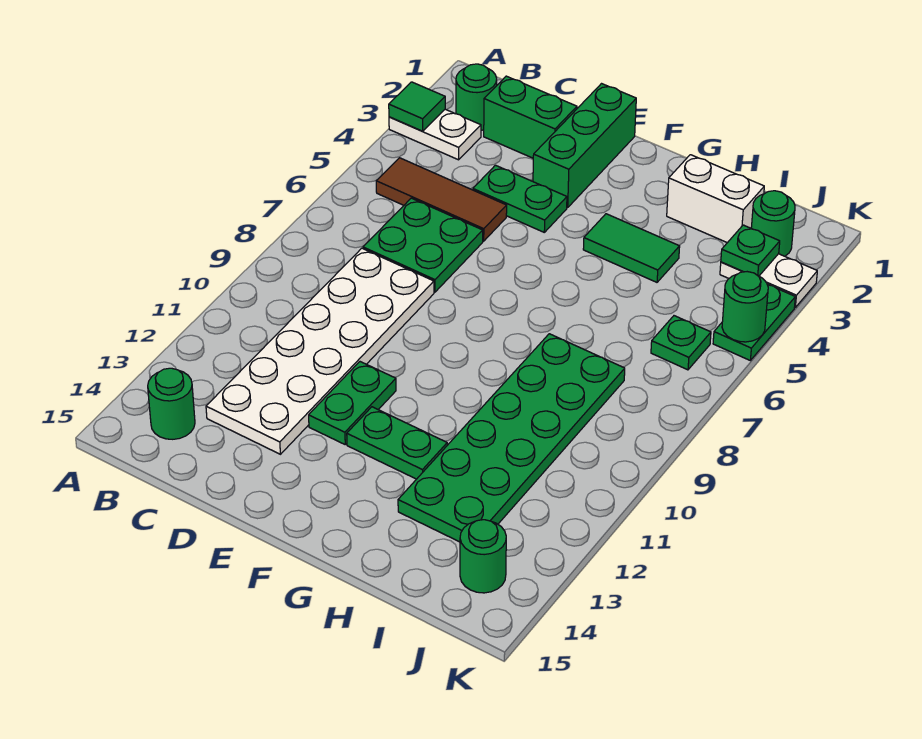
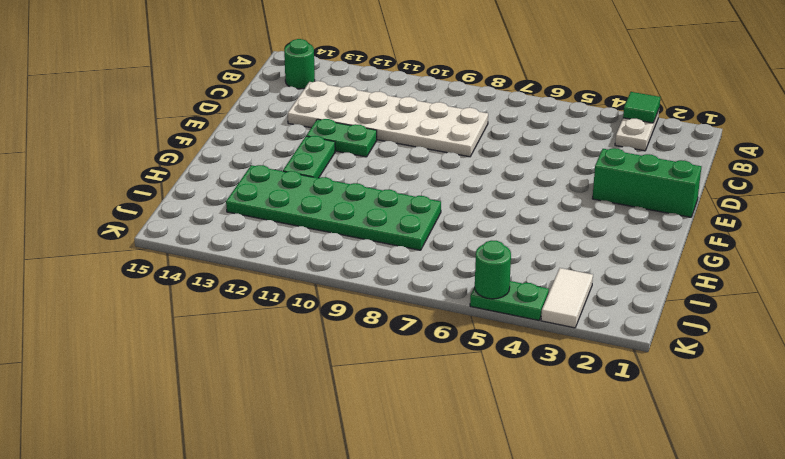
white 1x2 tile [541,268,593,328] -> white 1x2 plate [720,254,817,307]
none -> green 1x1 round brick [456,64,497,130]
none -> brown 1x3 tile [376,158,507,241]
none -> green 1x2 brick [484,76,577,158]

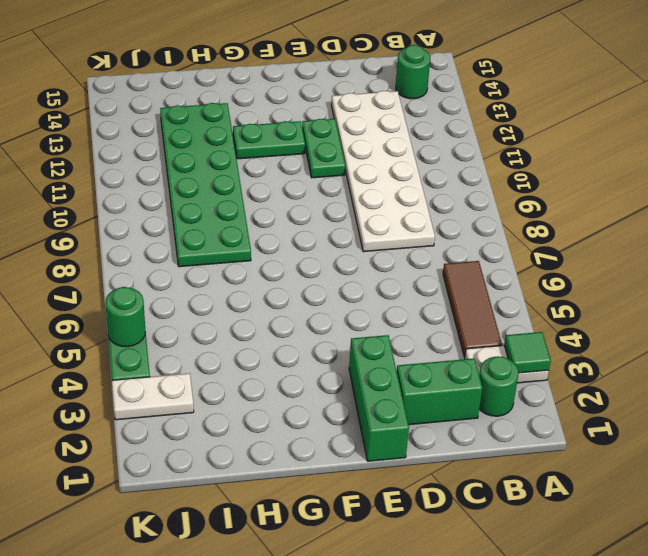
brown 1x3 tile [443,261,502,357] -> brown 1x3 tile turned to [376,158,507,241]
none -> green 2x2 plate [363,198,483,292]
none -> green 1x2 plate [473,165,567,232]
none -> green 1x2 tile [583,214,680,282]

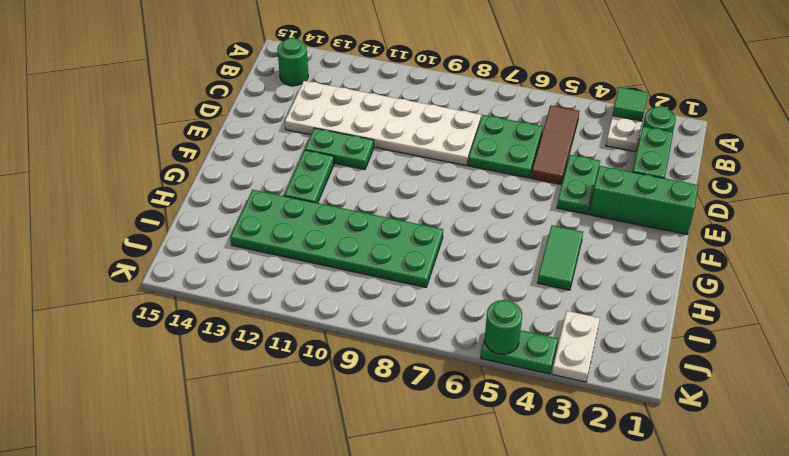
none -> white 1x2 brick [667,155,764,243]
none -> green 1x1 round brick [751,191,795,256]
none -> green 1x1 plate [651,316,711,370]

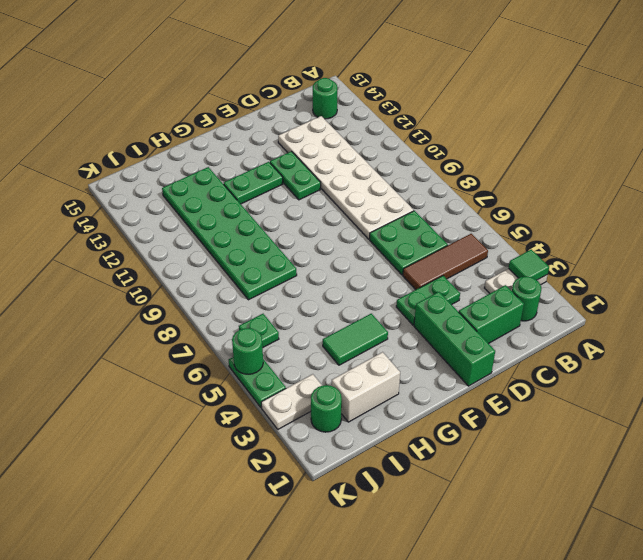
none -> green 1x1 round brick [460,520,506,593]
none -> green 1x1 plate [721,225,780,276]

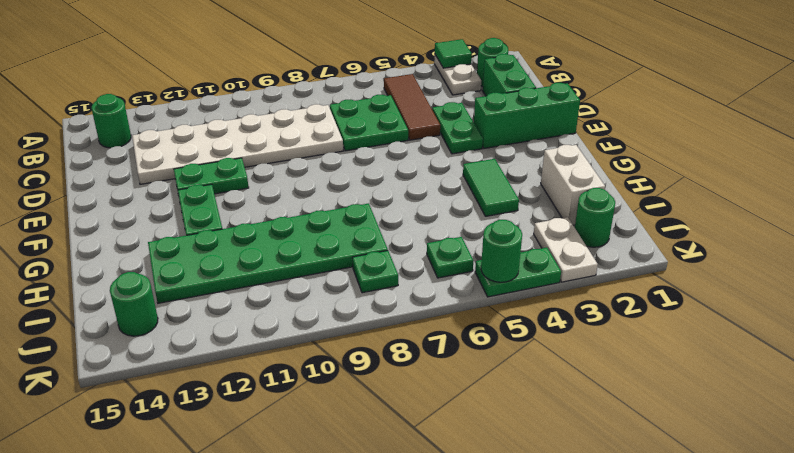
green 1x1 plate [352,251,398,293] -> green 1x1 plate moved to [721,225,780,276]

